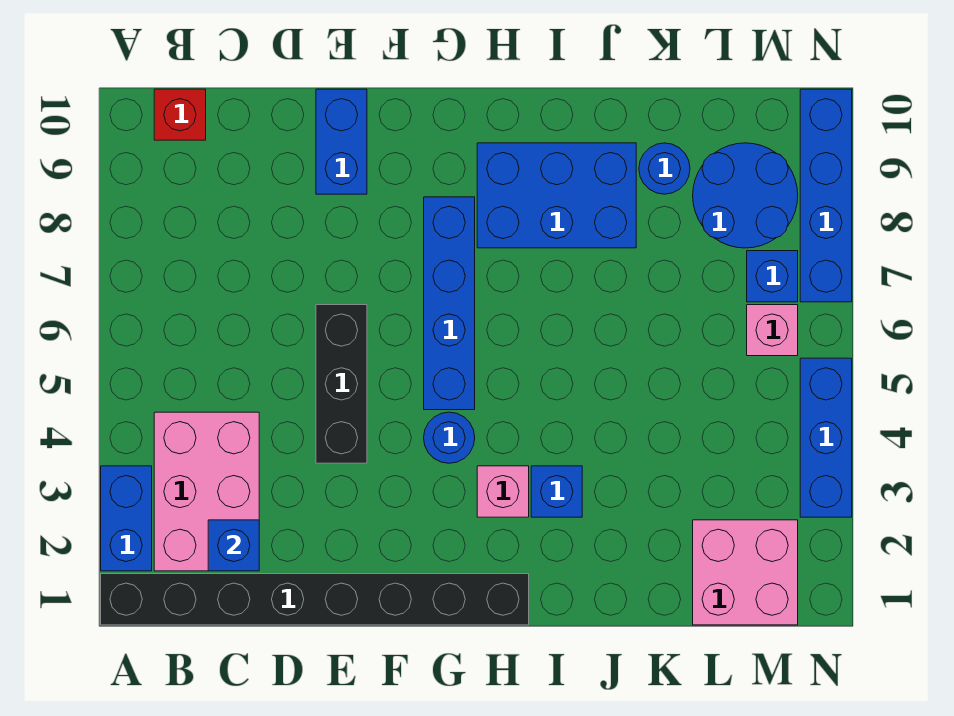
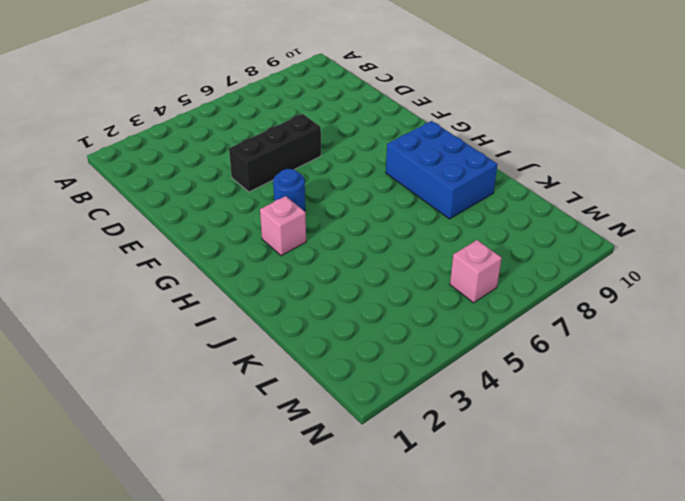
none -> black 1x8 brick [101,574,529,625]
none -> blue 1x2 brick [101,466,152,571]
none -> pink 2x3 brick [154,412,259,571]

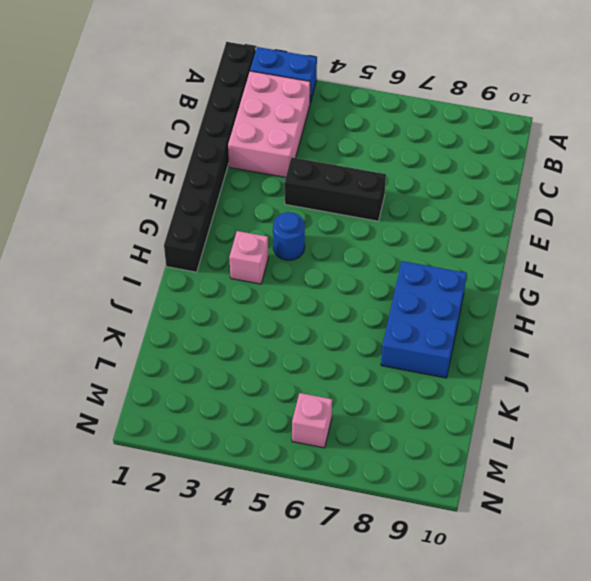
pink 2x3 brick [228,71,310,178] -> pink 2x3 brick turned to [154,412,259,571]
none -> red 1x1 brick [154,89,206,140]
none -> blue 1x2 brick [316,89,367,194]
none -> blue 1x4 brick [424,197,475,410]

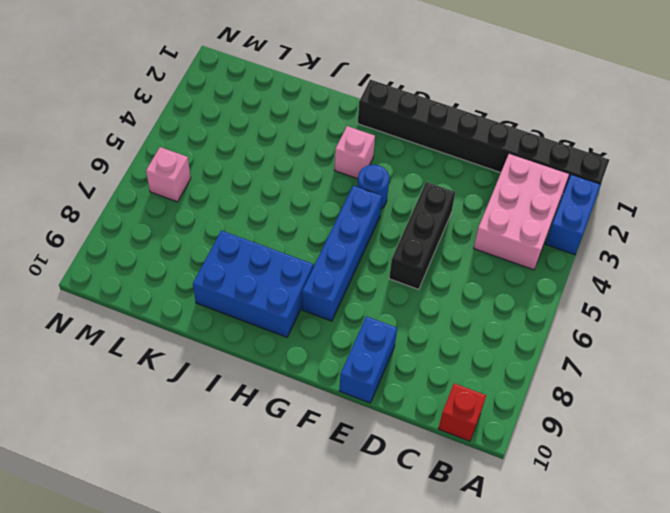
none -> blue 1x1 brick [531,466,582,517]
none -> blue 1x1 round brick [639,143,690,194]
none -> pink 2x2 brick [693,520,798,625]

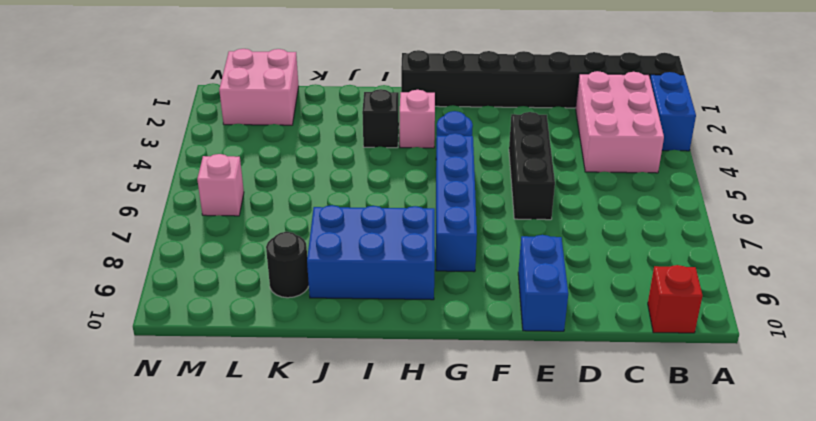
black 1x1 brick [362,89,399,148] -> blue 1x1 brick [531,466,582,517]
black 1x1 round brick [266,232,309,298] -> blue 1x1 round brick [639,143,690,194]
none -> blue 2x2 round brick [693,143,798,248]
none -> blue 1x1 brick [747,251,798,302]
none -> blue 1x3 brick [800,358,852,517]

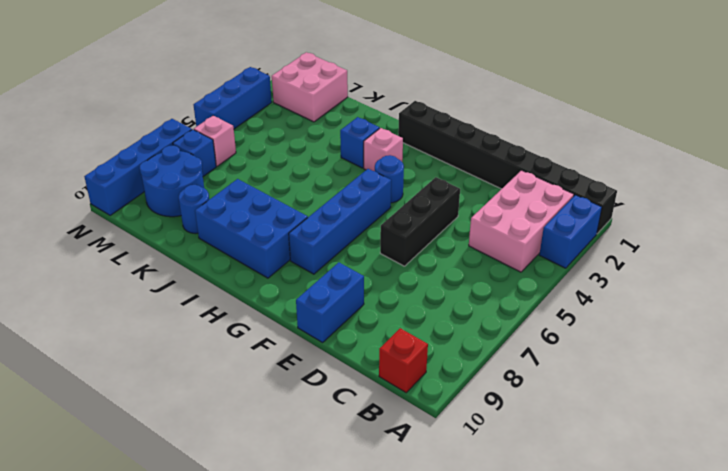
none -> blue 1x1 brick [208,520,259,571]

